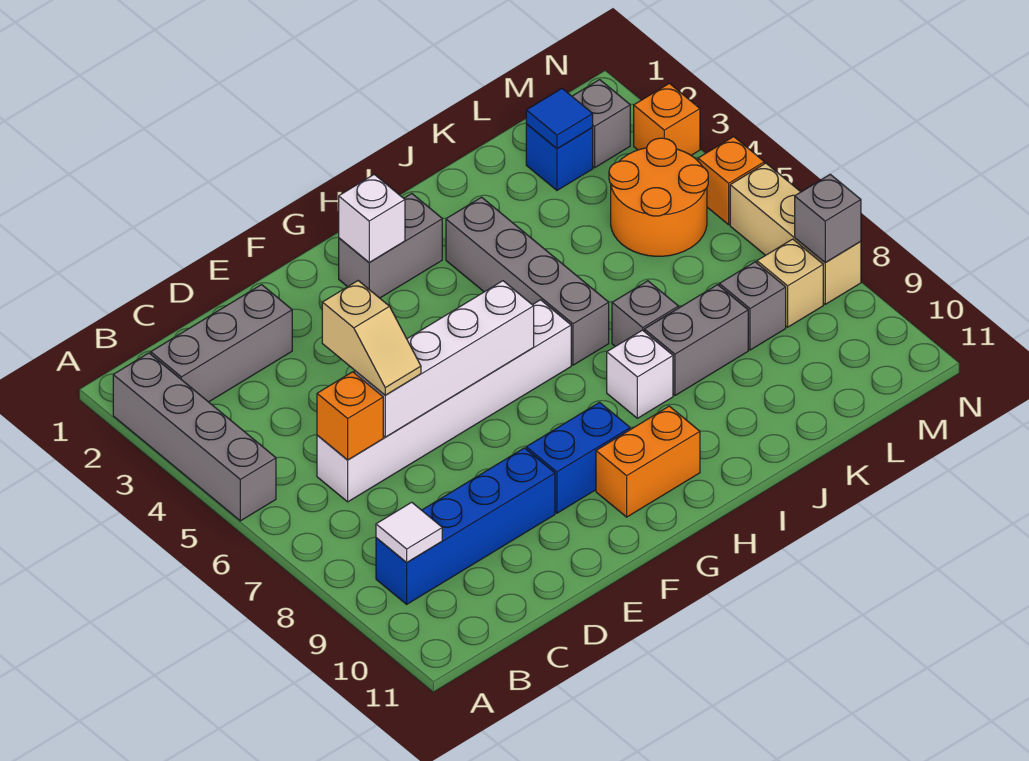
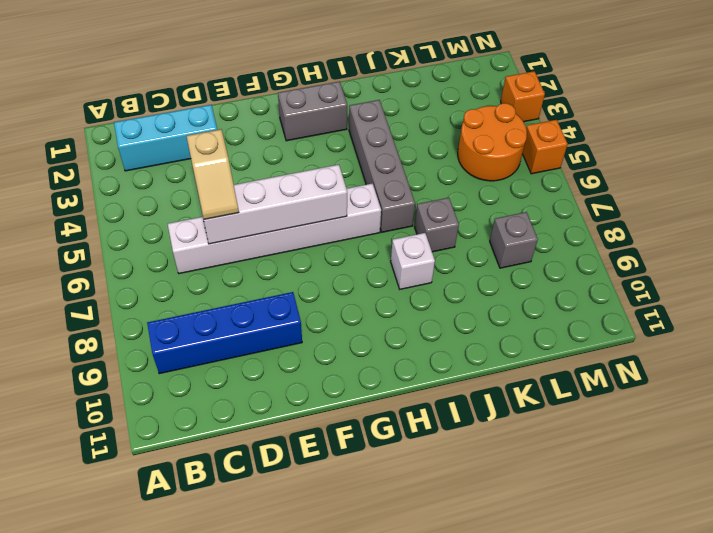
cyan 1x3 brick [114,105,217,171] -> grey 1x3 brick [151,285,292,402]
none -> grey 1x4 brick [113,353,276,521]
none -> blue 1x2 brick [526,402,630,513]
none -> orange 1x2 brick [596,406,700,517]

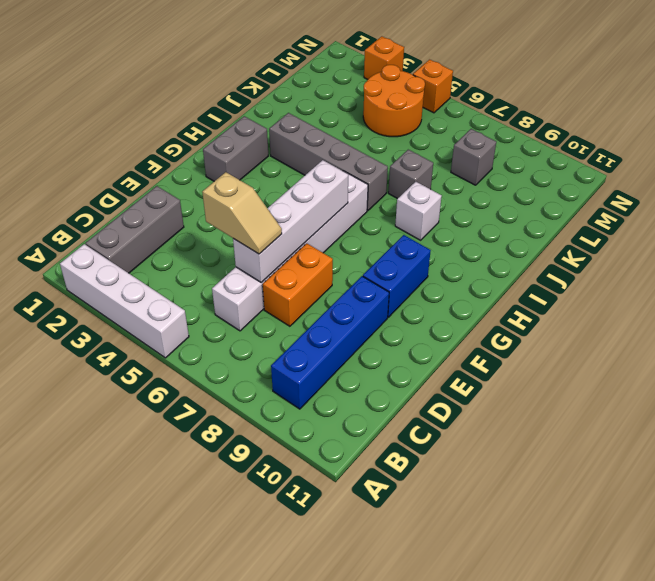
white 1x4 brick [60,244,189,358] -> grey 1x4 brick [113,353,276,521]
orange 1x2 brick [263,243,333,326] -> orange 1x2 brick moved to [596,406,700,517]
none -> grey 1x2 brick [644,285,748,395]
none -> blue 1x1 brick [526,124,593,190]
none -> grey 1x1 brick [572,80,630,168]

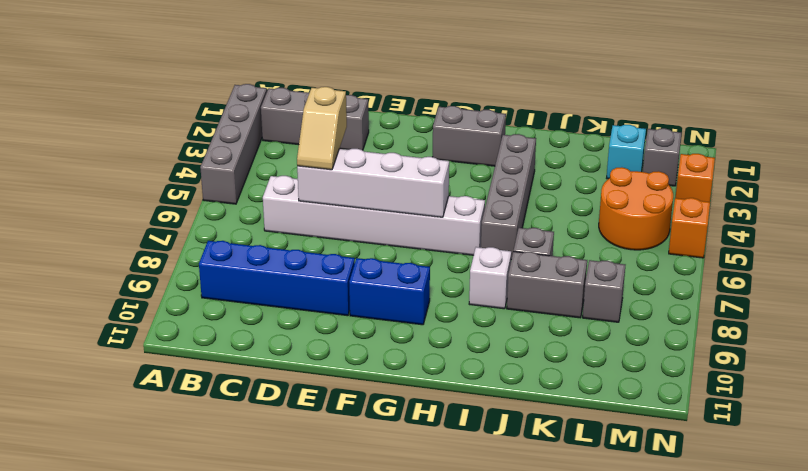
cyan 1x1 brick [607,125,646,179] -> blue 1x1 brick [526,124,593,190]
none -> orange 1x2 brick [596,406,700,517]
none -> tan 1x1 brick [757,239,823,327]
none -> tan 1x3 brick [730,163,861,304]

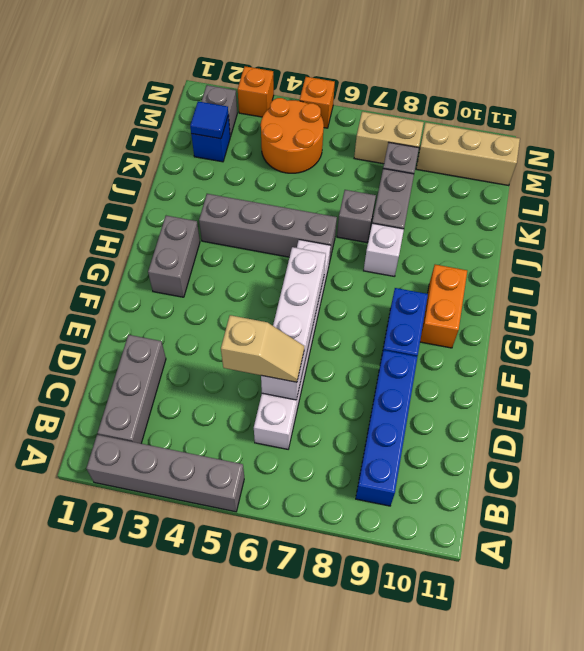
tan 1x2 brick [354,112,424,164] -> tan 1x1 brick [757,239,823,327]
tan 1x3 brick [416,122,520,186] -> tan 1x3 brick moved to [730,163,861,304]
none -> white 1x1 tile [376,502,442,563]
none -> orange 1x1 brick [317,372,383,460]
none -> white 1x1 brick [339,174,405,263]

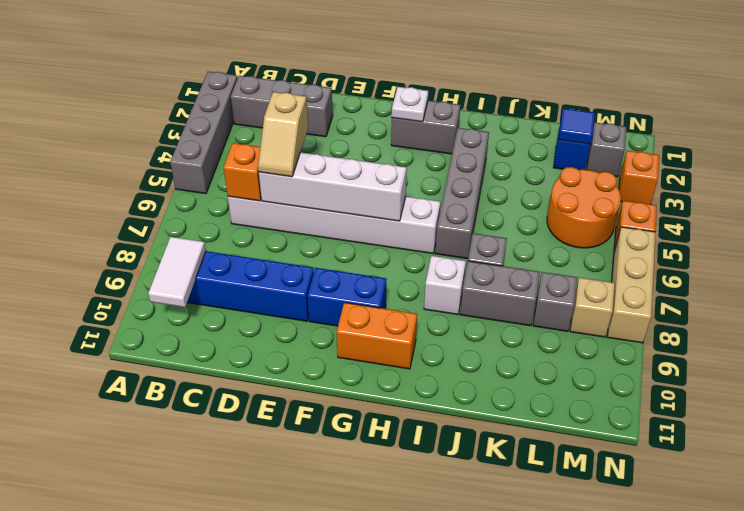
white 1x2 tile [148,237,206,307] -> white 1x1 tile [376,502,442,563]
white 1x1 plate [392,87,428,122] -> white 1x1 brick [339,174,405,263]
none -> grey 1x1 brick [795,174,861,263]

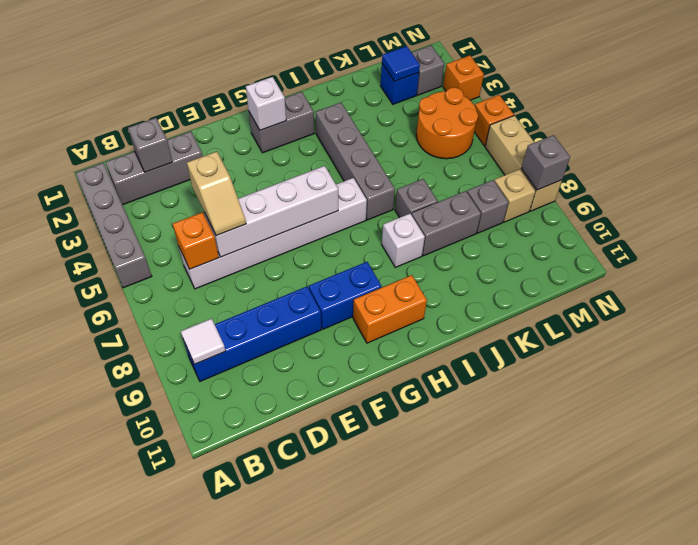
grey 1x1 brick [128,118,172,172] -> none

